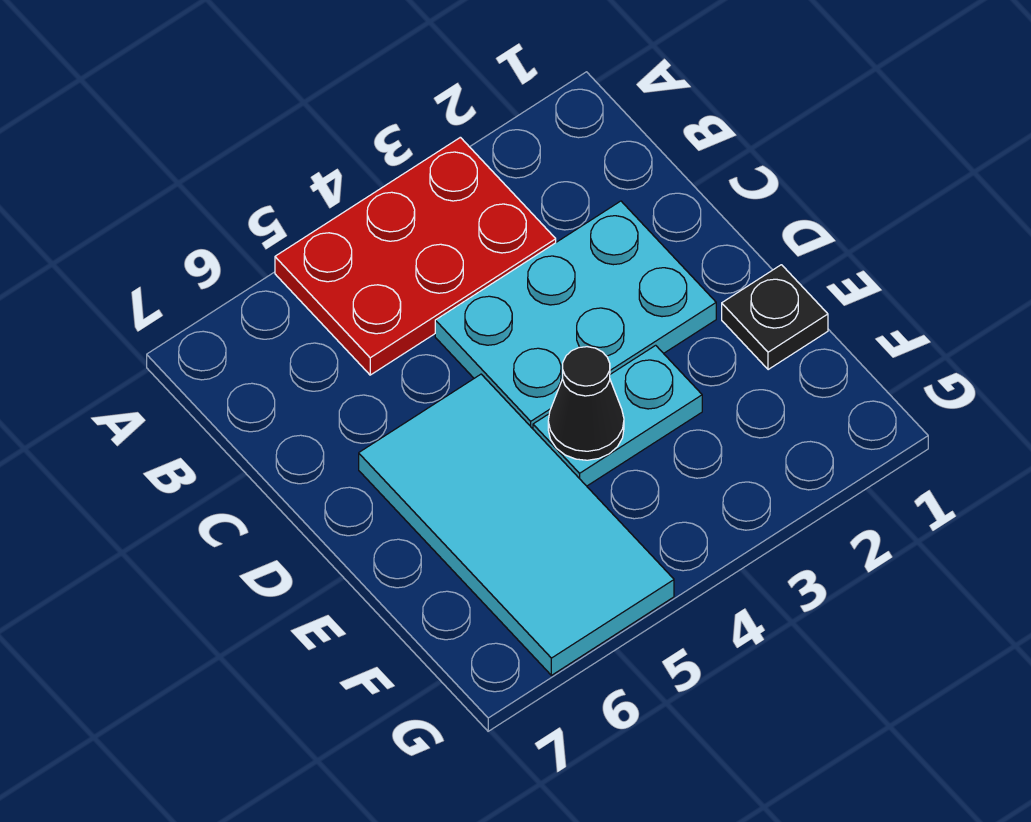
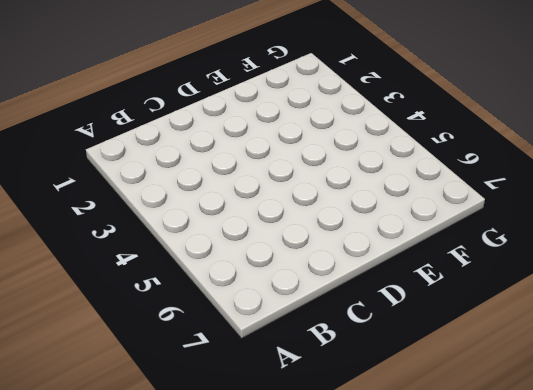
none -> red 2x3 plate [275,137,556,375]
none -> cyan 2x3 plate [435,201,716,429]

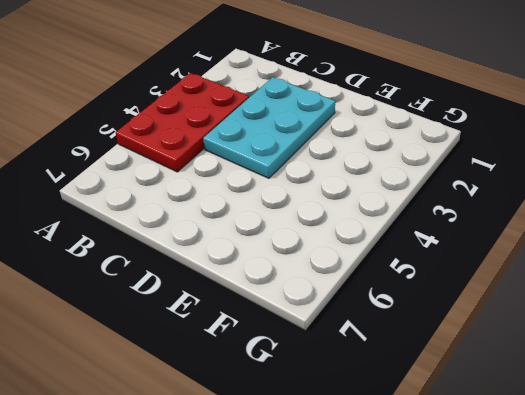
none -> cyan 2x4 tile [359,374,674,675]
none -> black 1x1 plate [722,265,828,370]

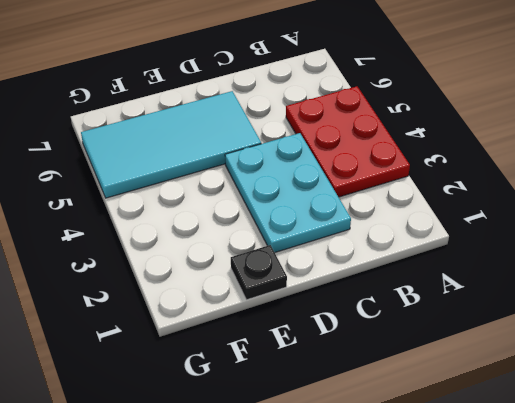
none -> cyan 1x2 plate [533,345,702,486]
none -> black 1x1 cone [548,347,624,460]

